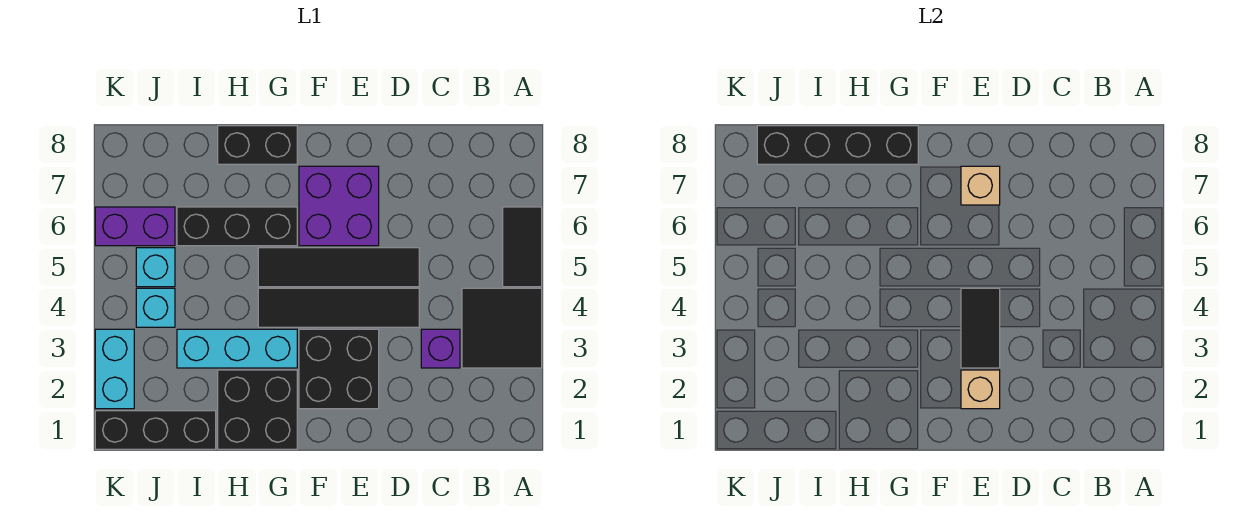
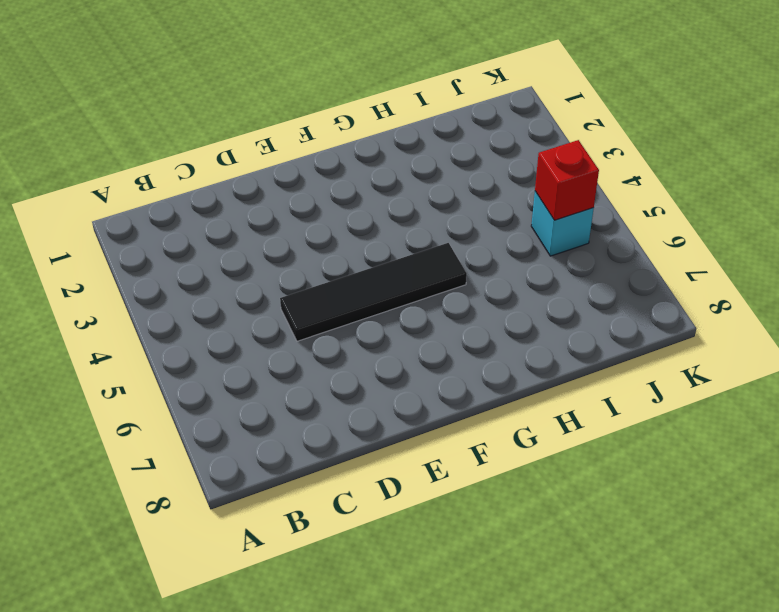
red 1x1 brick [535,140,599,220] -> none
none -> black 2x2 tile [462,288,542,368]
none -> black 1x2 tile [503,207,542,287]
none -> purple 1x1 brick [421,329,460,368]

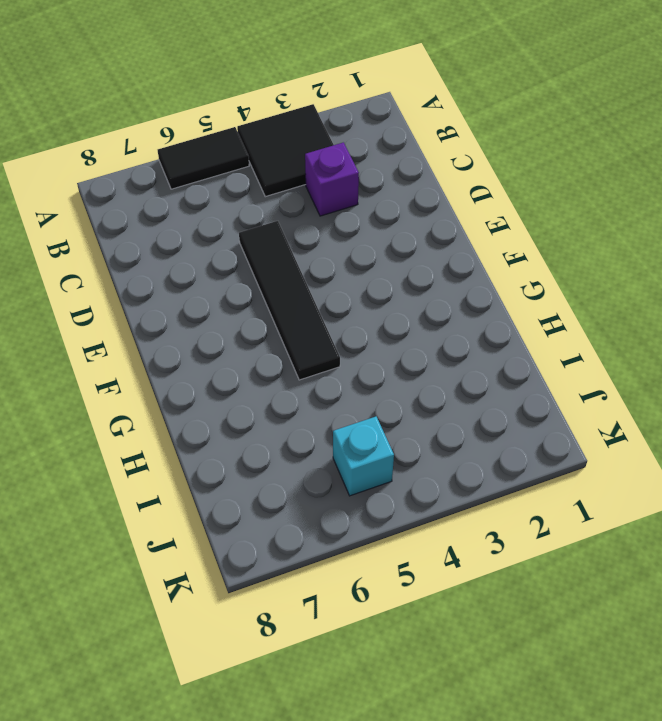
none -> black 1x4 tile [258,288,419,327]
none -> black 2x2 brick [299,329,379,409]
none -> purple 2x2 brick [299,166,379,246]

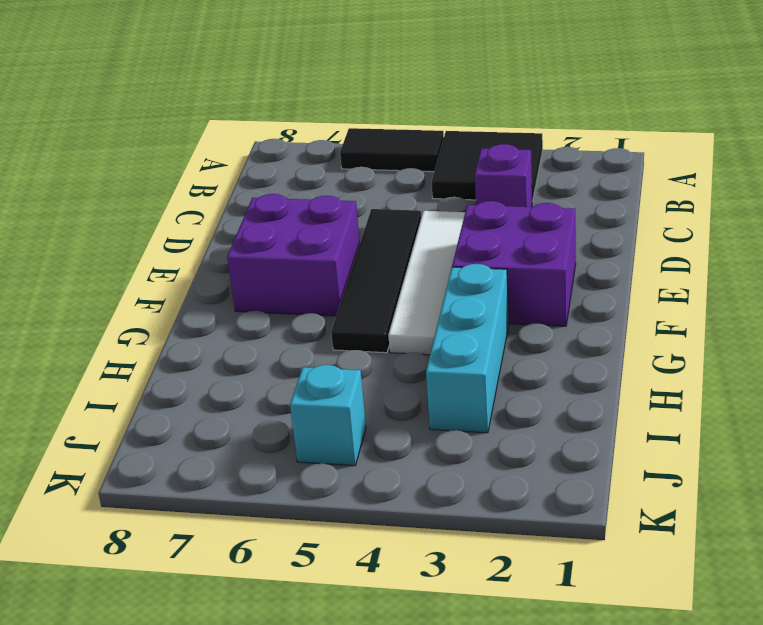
white 1x4 tile [388,211,465,355] -> black 1x4 tile [258,288,419,327]
purple 2x2 brick [452,201,576,326] -> black 2x2 brick [299,329,379,409]
none -> black 2x2 brick [218,370,297,449]
none -> black 1x3 brick [177,207,297,246]
none -> black 1x2 brick [218,126,297,164]

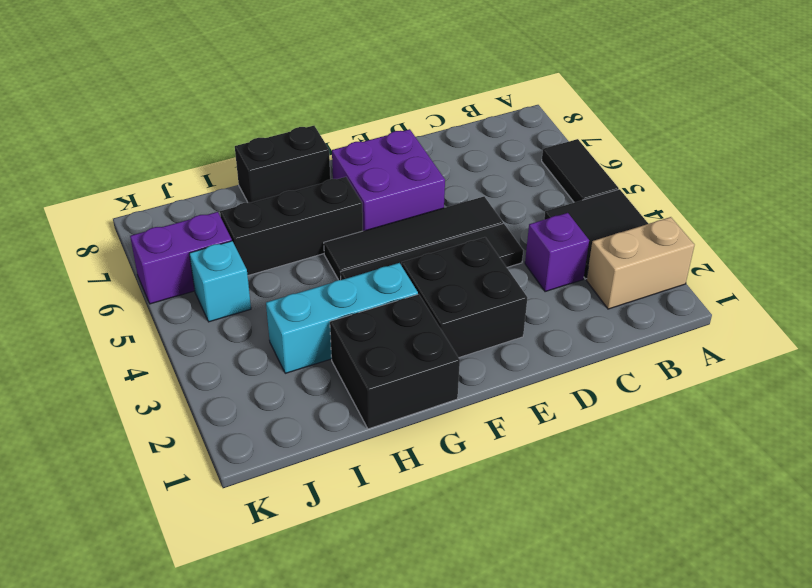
tan 1x2 brick [586,217,694,309] -> none
none -> black 1x3 brick [95,411,216,449]
none -> cyan 1x1 brick [136,288,175,327]
none -> cyan 1x2 brick [95,329,134,409]

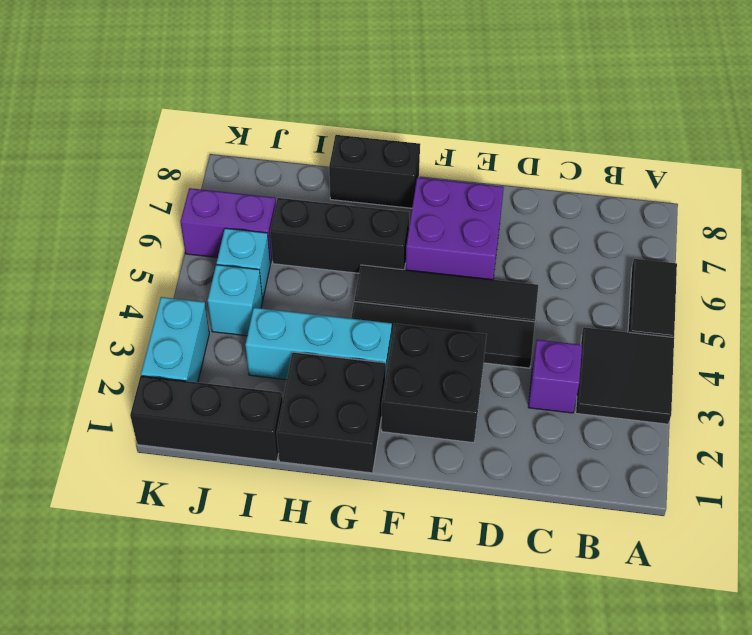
none -> tan 1x1 brick [961,370,1000,409]
none -> black 1x2 tile [961,288,1000,368]
none -> tan 1x1 brick [961,166,1000,205]

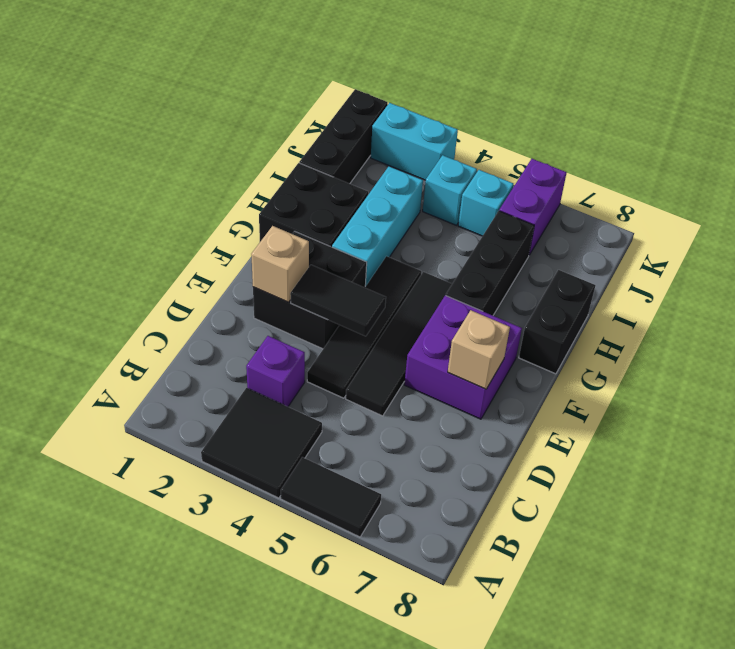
none -> black 1x4 brick [757,126,918,164]

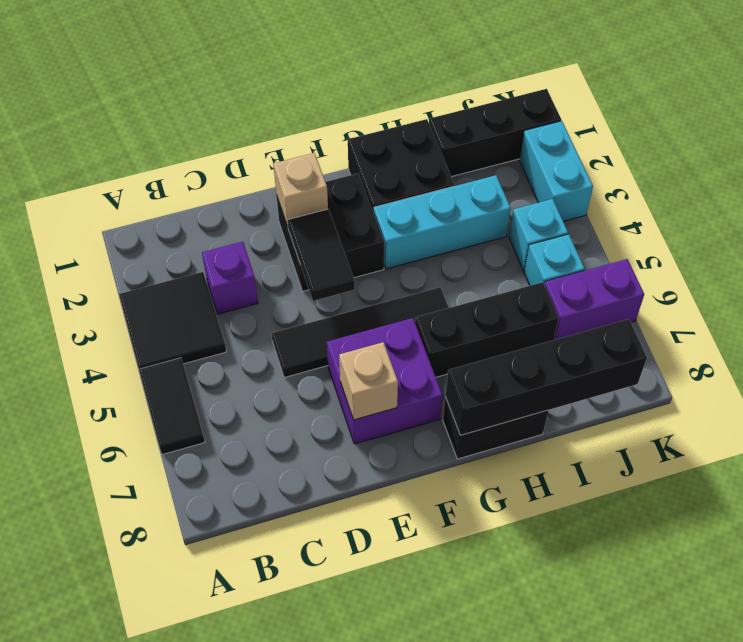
none -> black 1x4 tile [258,288,419,327]

